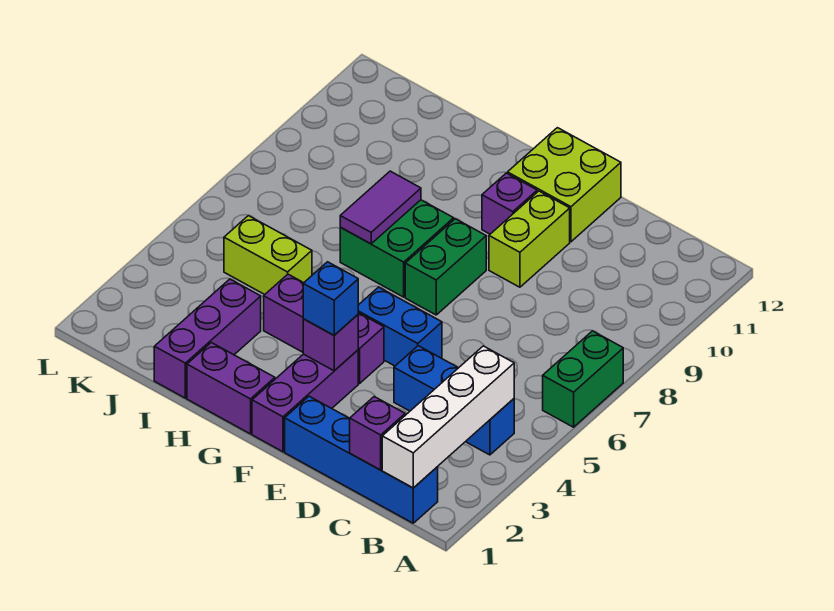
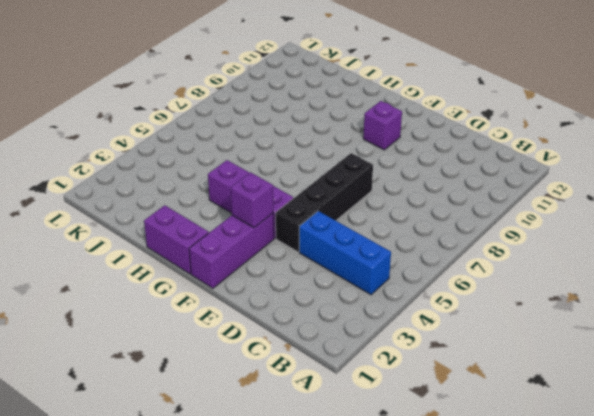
black 1x4 brick [276,153,373,252] -> blue 1x2 brick [358,287,442,366]
none -> green 1x2 brick [543,331,623,427]
none -> blue 1x4 brick [285,396,438,523]
none -> lime 1x2 brick [489,191,570,287]

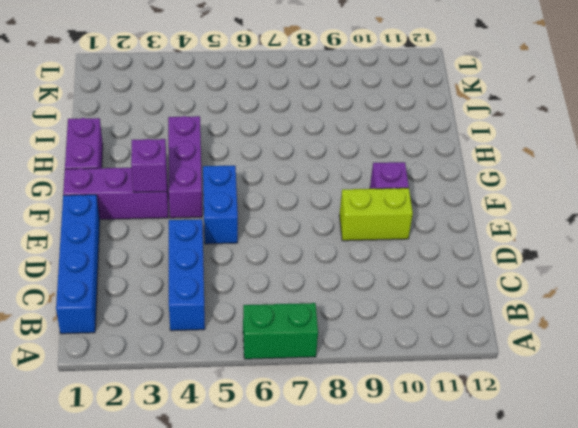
none -> lime 2x2 brick [508,128,621,242]
none -> green 1x2 brick [405,219,486,315]
none -> green 2x2 brick [340,200,454,297]

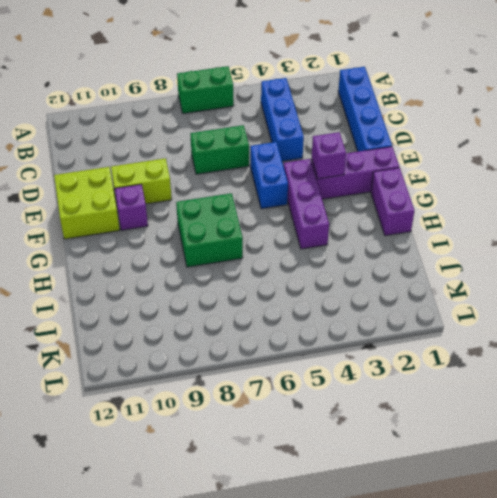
green 1x2 brick [190,125,249,174] -> green 1x2 brick moved to [405,219,486,315]
none -> purple 1x3 brick [154,279,261,398]
none -> lime 1x2 brick [224,216,312,295]
none -> white 1x4 brick [382,346,514,488]

